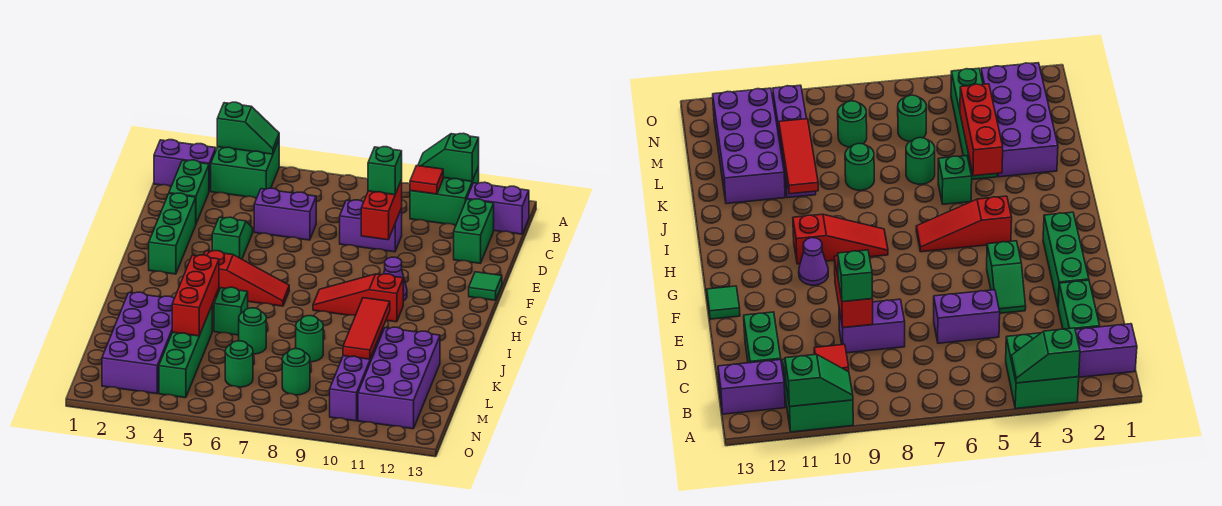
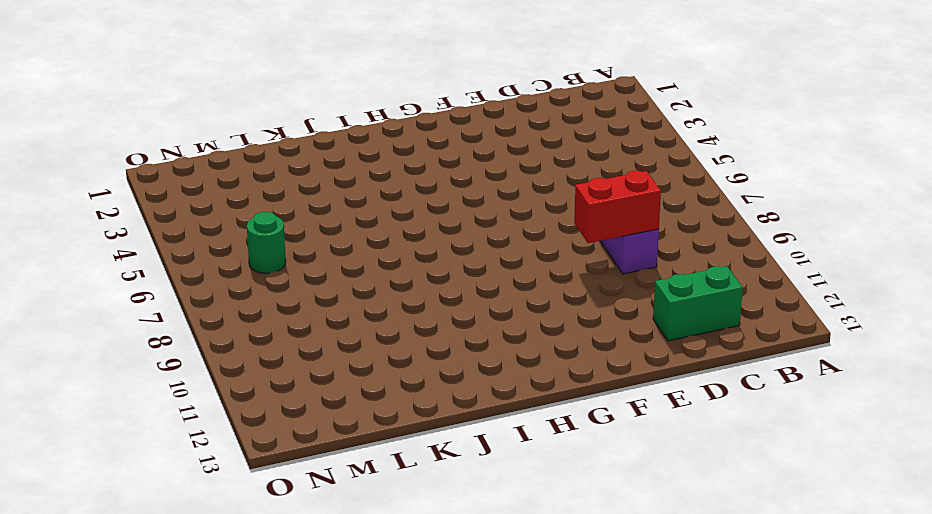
none -> green 2x2 brick [211,141,279,198]
none -> green 2x2 brick [410,167,479,225]
none -> purple 1x2 brick [154,140,216,191]
none -> purple 1x2 brick [467,182,529,234]

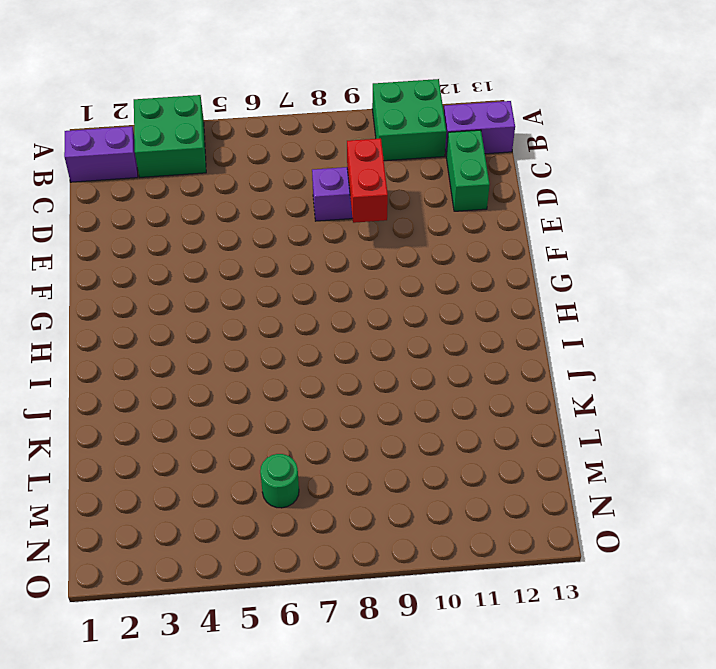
none -> green 1x2 brick [169,160,209,223]
none -> purple 1x2 brick [254,188,316,240]
none -> green 1x3 brick [149,193,196,274]
none -> green 1x2 slope [212,217,253,259]

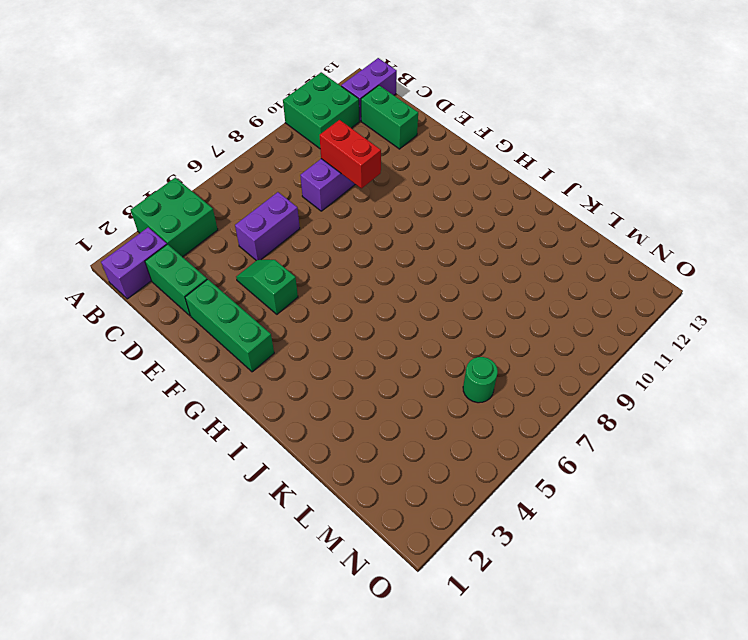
none -> green 1x1 tile [469,272,502,300]
none -> purple 1x1 cone [384,257,407,301]
none -> red 1x3 slope [204,251,289,306]
none -> red 1x3 slope [313,274,403,322]

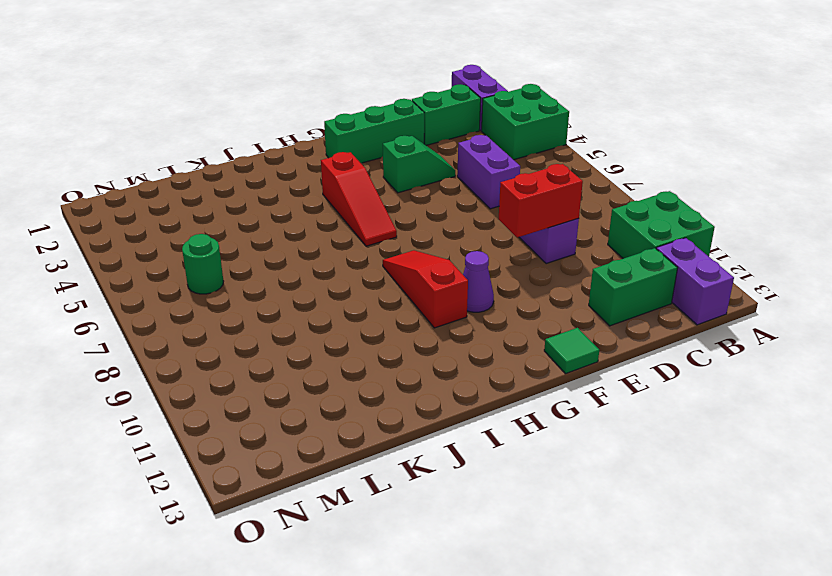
none -> green 1x1 brick [214,287,248,335]
none -> purple 2x4 brick [102,292,174,394]
none -> green 1x4 brick [159,306,212,398]
none -> green 1x1 round brick [239,308,266,354]

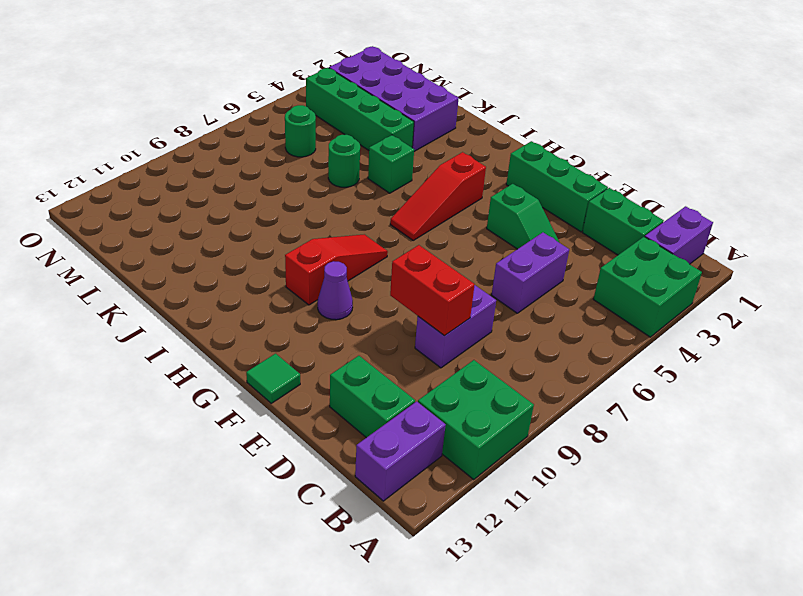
none -> green 1x1 round brick [296,316,323,362]
none -> purple 1x4 brick [330,329,383,421]
none -> purple 2x4 brick [358,327,440,429]
none -> green 1x1 round brick [282,349,310,395]

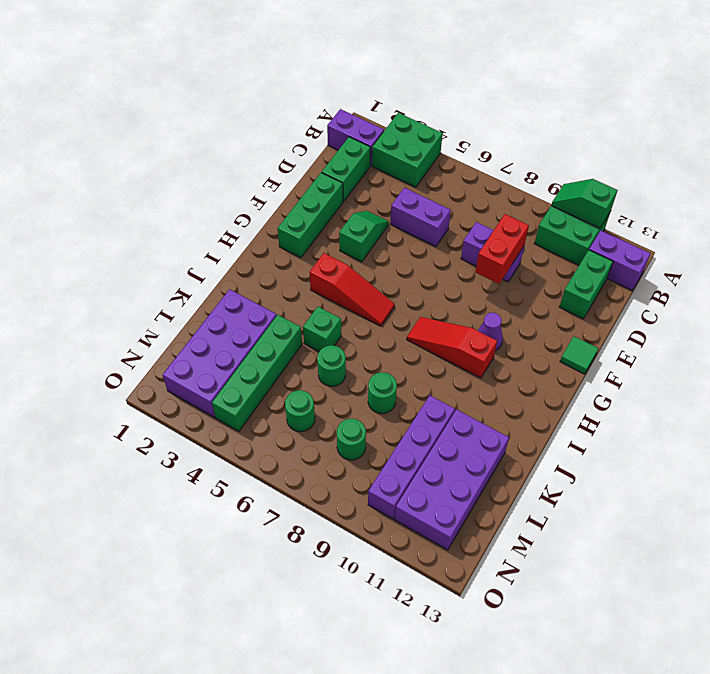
none -> green 1x2 slope [217,102,279,154]
none -> red 1x1 tile [410,166,443,194]
none -> red 1x3 brick [172,255,219,336]
none -> red 1x3 tile [343,298,390,359]

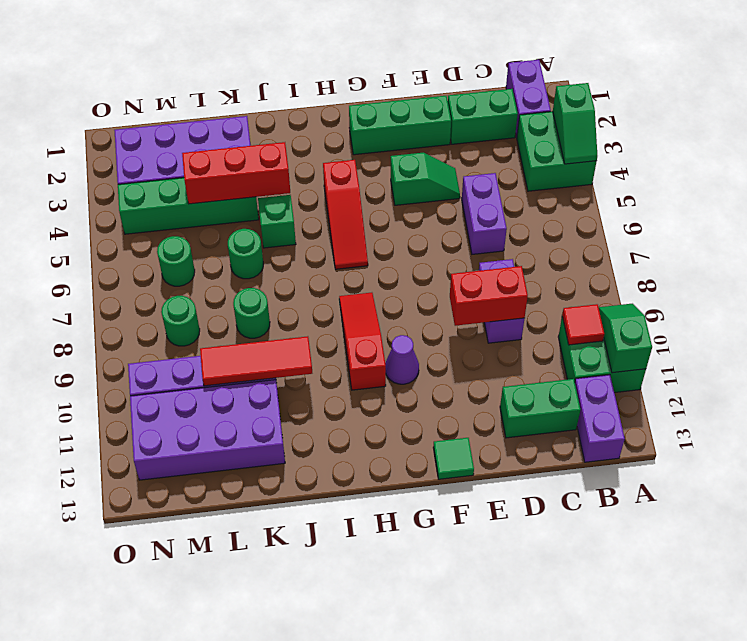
none -> green 1x1 brick [368,147,402,195]

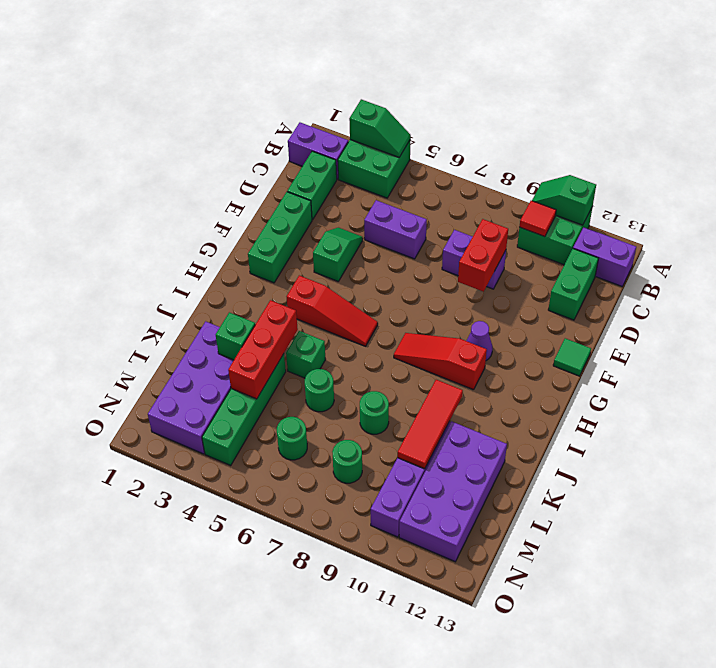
green 1x1 brick [216,312,255,360] -> green 1x1 brick moved to [368,147,402,195]

